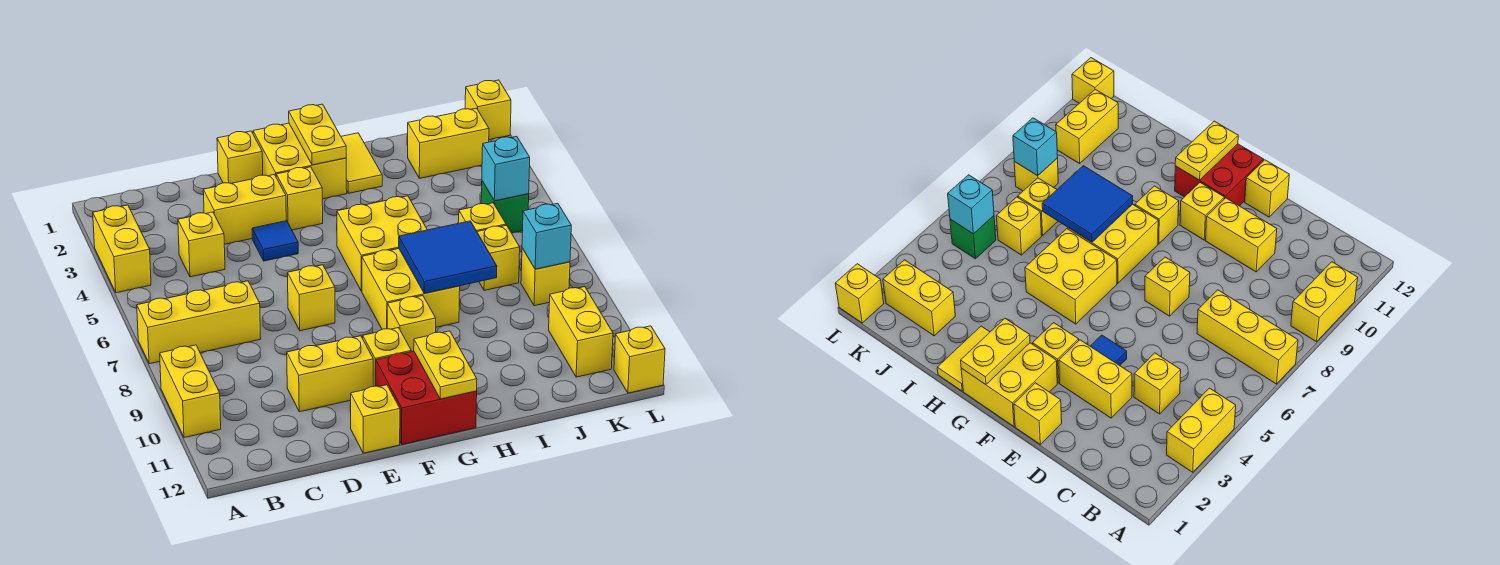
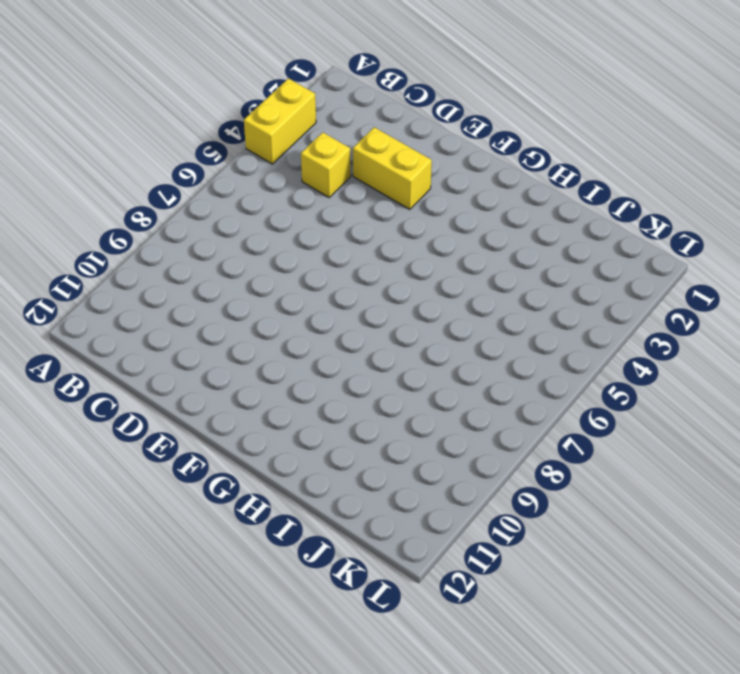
none -> yellow 1x3 brick [137,281,261,364]
none -> yellow 1x2 brick [160,345,221,438]
none -> yellow 1x2 brick [287,336,373,412]
none -> yellow 1x1 brick [217,131,263,183]

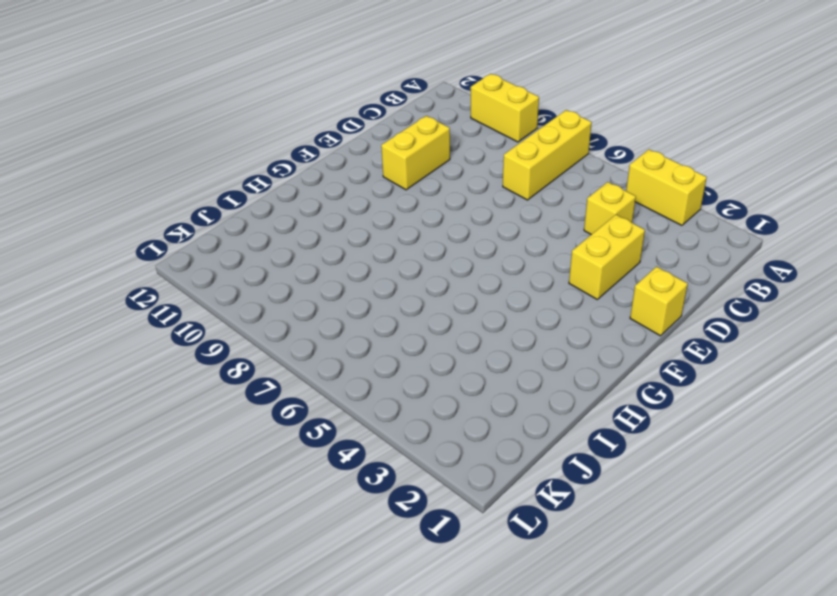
none -> blue 1x1 tile [252,221,298,261]
none -> yellow 1x1 brick [288,265,335,331]
none -> yellow 1x1 brick [350,385,400,453]
none -> yellow 2x2 brick [253,123,347,199]

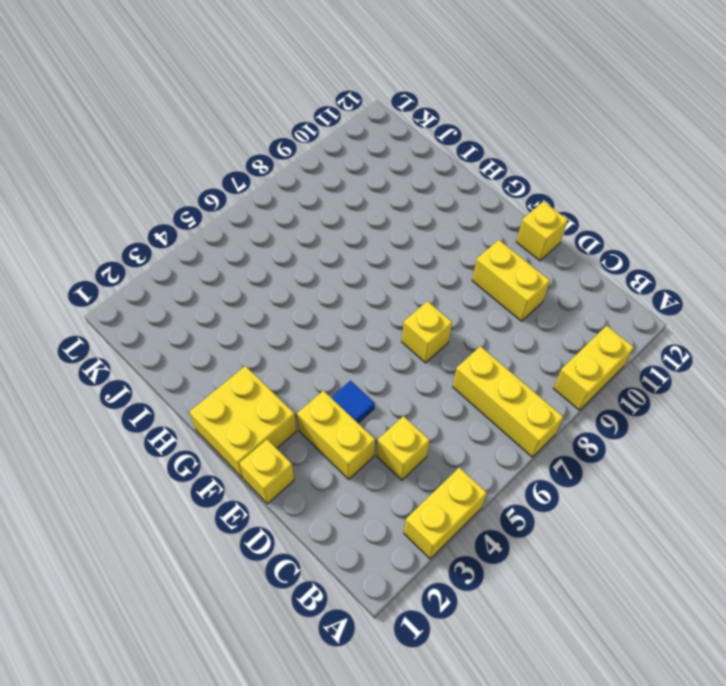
none -> yellow 1x1 brick [276,167,323,230]
none -> yellow 1x1 brick [363,328,411,387]
none -> red 2x2 brick [376,351,477,444]
none -> yellow 2x2 brick [337,196,427,291]

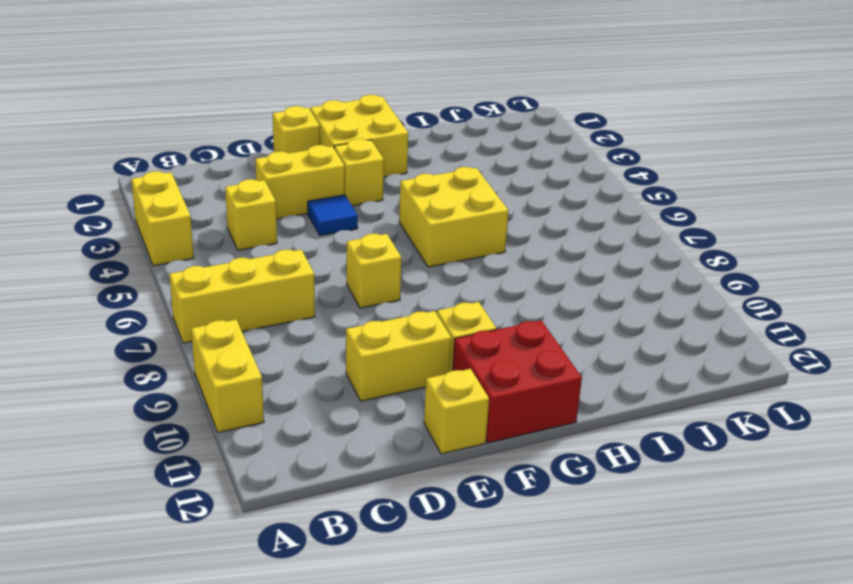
none -> yellow 2x2 brick [362,249,460,329]
none -> yellow 1x1 brick [387,296,436,352]
none -> yellow 1x2 tile [341,133,382,193]
none -> yellow 1x2 brick [408,108,489,178]

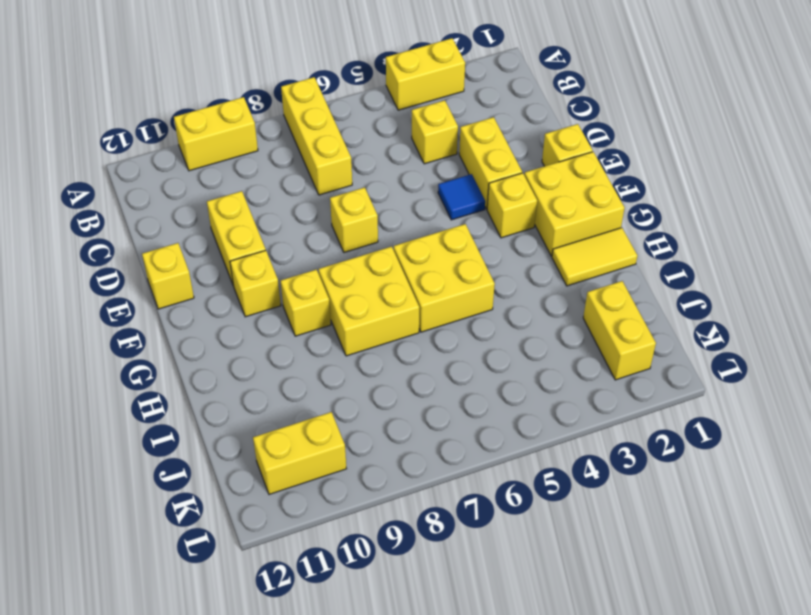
none -> red 2x2 brick [376,351,477,444]
none -> yellow 1x1 brick [459,203,506,232]
none -> yellow 1x1 brick [477,225,520,290]
none -> green 1x1 brick [481,181,529,233]

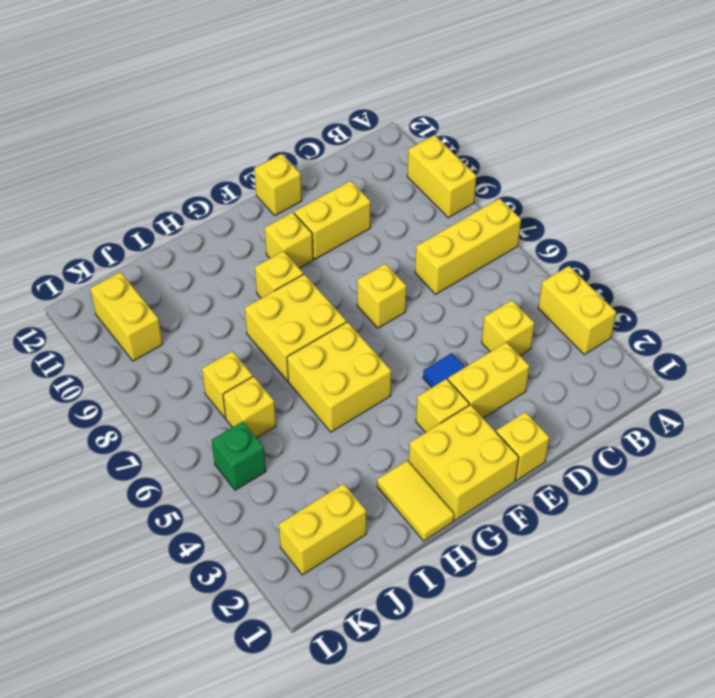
none -> red 2x2 brick [376,351,477,444]
none -> yellow 1x1 brick [521,248,570,306]
none -> yellow 1x1 brick [465,80,511,140]
none -> yellow 1x1 brick [614,326,665,393]

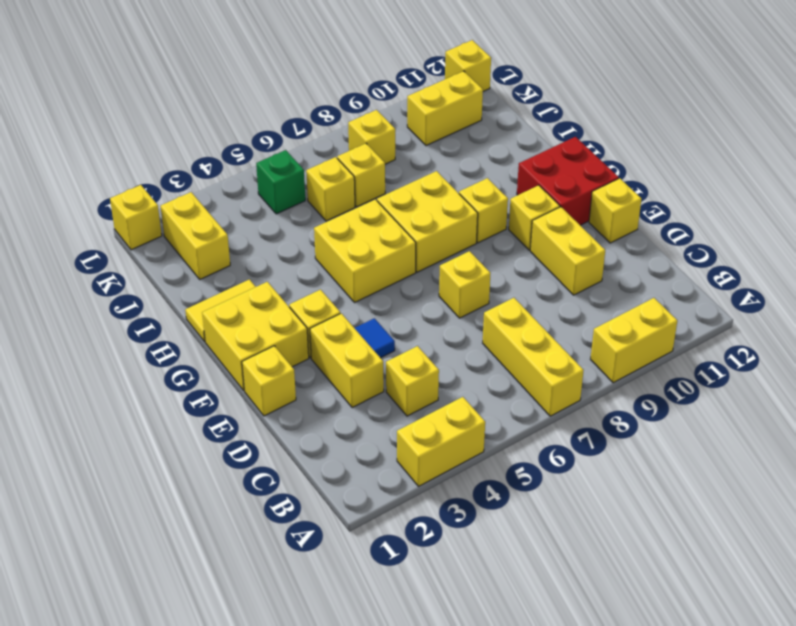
none -> yellow 1x2 plate [289,104,346,165]
none -> yellow 1x2 plate [414,331,477,399]
none -> blue 2x2 tile [399,221,497,293]
none -> cyan 1x1 brick [482,136,530,201]

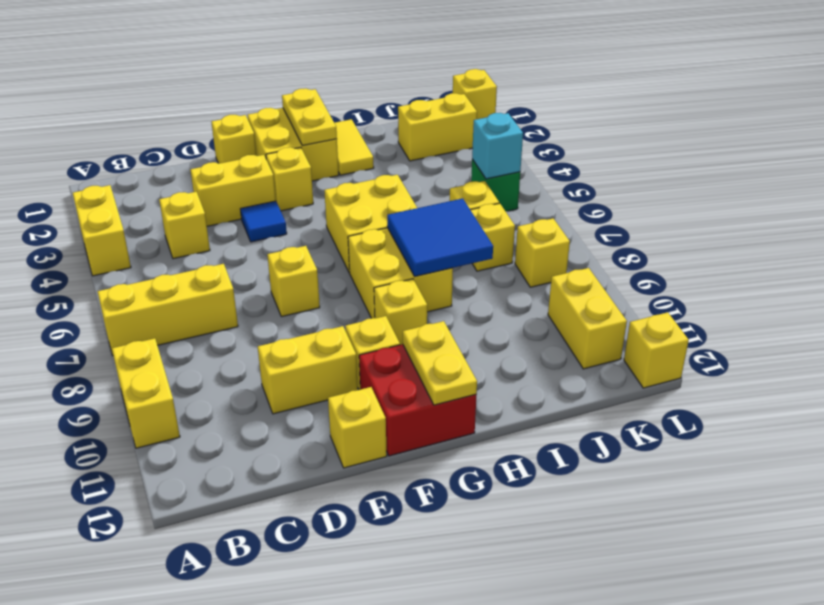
none -> cyan 1x1 brick [522,203,571,269]

